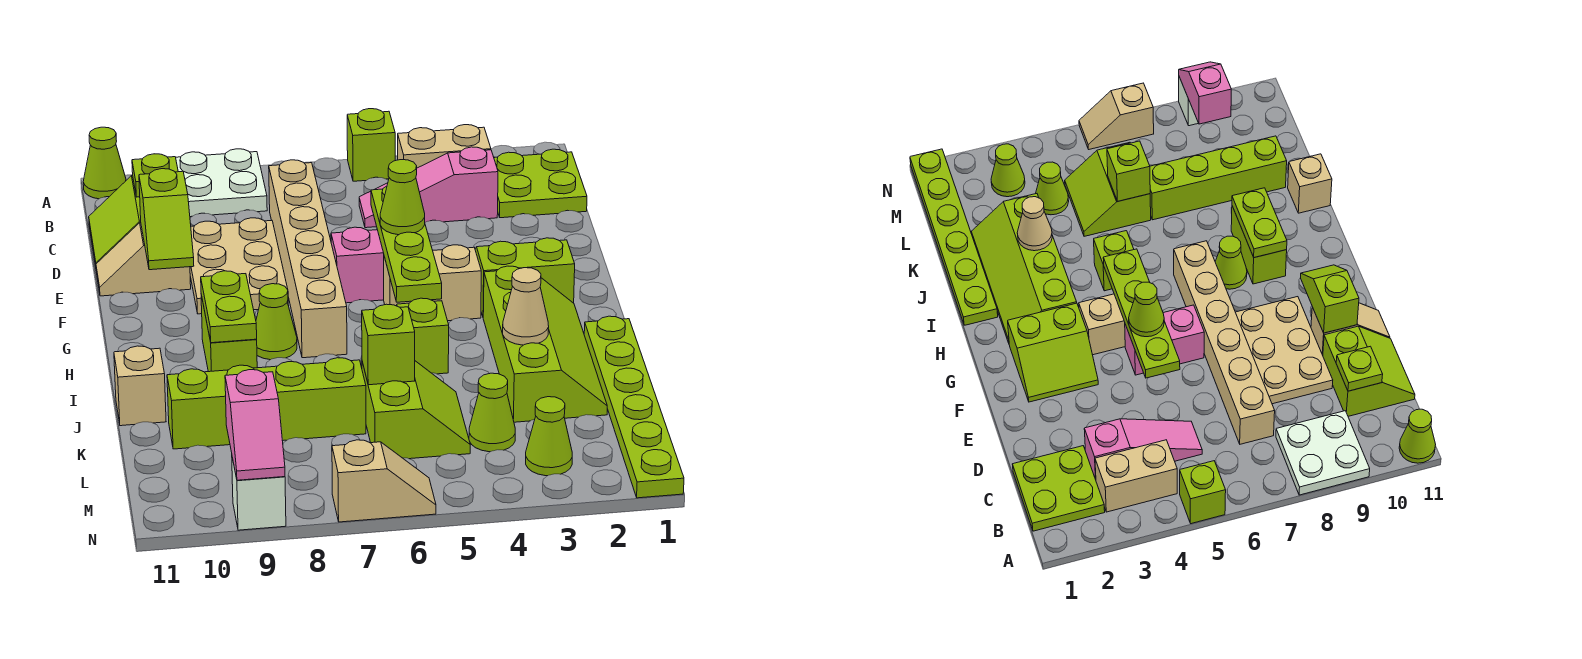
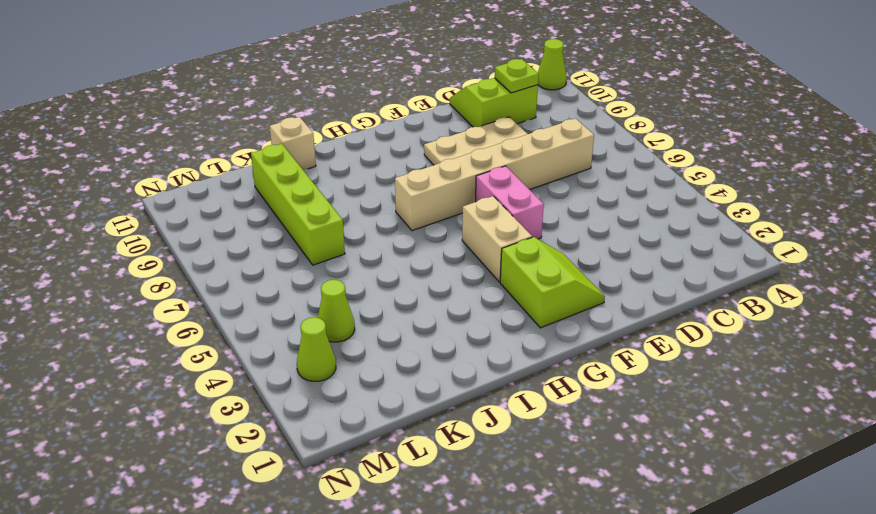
none -> lime 1x1 brick [347,109,395,181]
none -> white 2x2 plate [176,149,267,217]
none -> lime 2x2 plate [494,149,587,218]
none -> tan 1x2 brick [398,125,491,168]

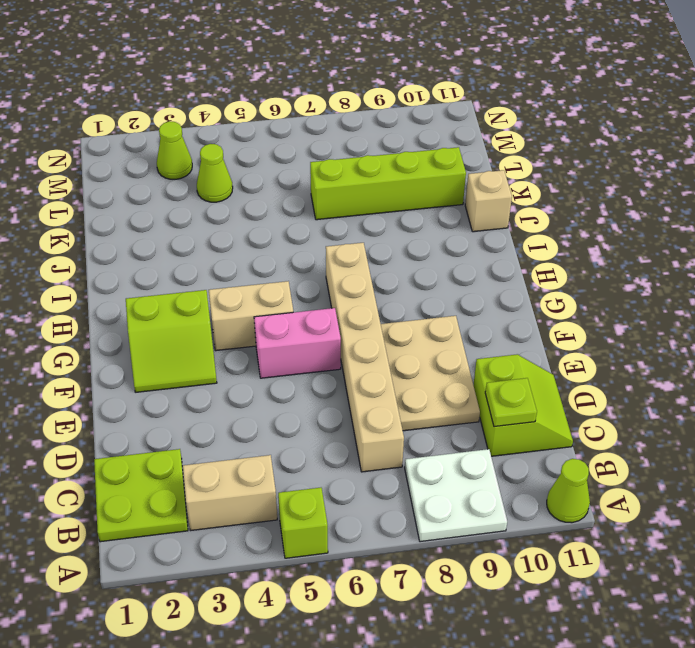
none -> pink 1x3 slope [359,147,498,228]
none -> tan 1x2 slope [96,223,191,296]
none -> lime 2x4 slope [483,266,607,422]
none -> lime 1x1 cone [256,284,297,360]

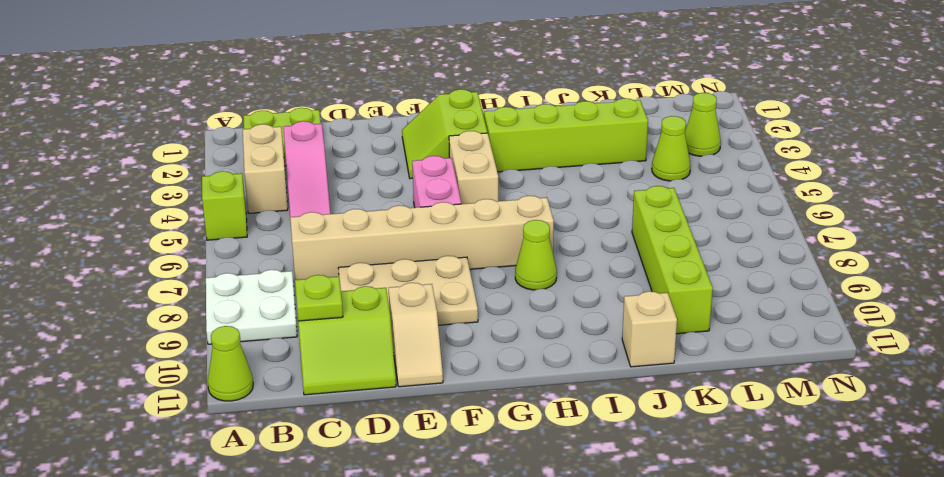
none -> lime 1x2 brick [201,295,257,372]
none -> lime 1x6 plate [584,316,684,498]
none -> lime 1x1 brick [397,298,449,374]
none -> lime 2x2 slope [362,361,470,459]

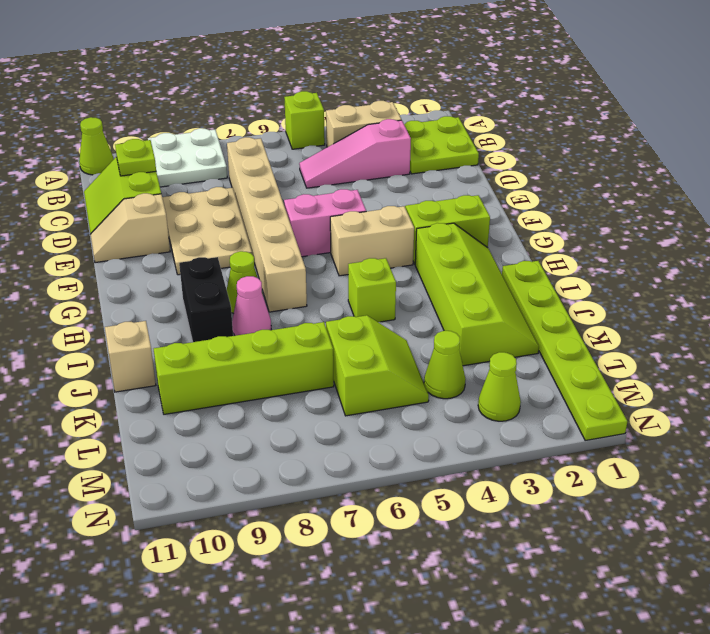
black 1x2 brick [179,257,233,342] -> lime 1x2 brick [201,295,257,372]
pink 1x1 cone [232,276,271,336] -> none
none -> tan 1x2 slope [332,440,436,522]
none -> white 1x1 brick [232,458,286,530]
none -> lime 1x4 plate [371,186,442,302]
none -> lime 1x2 slope [139,169,194,270]

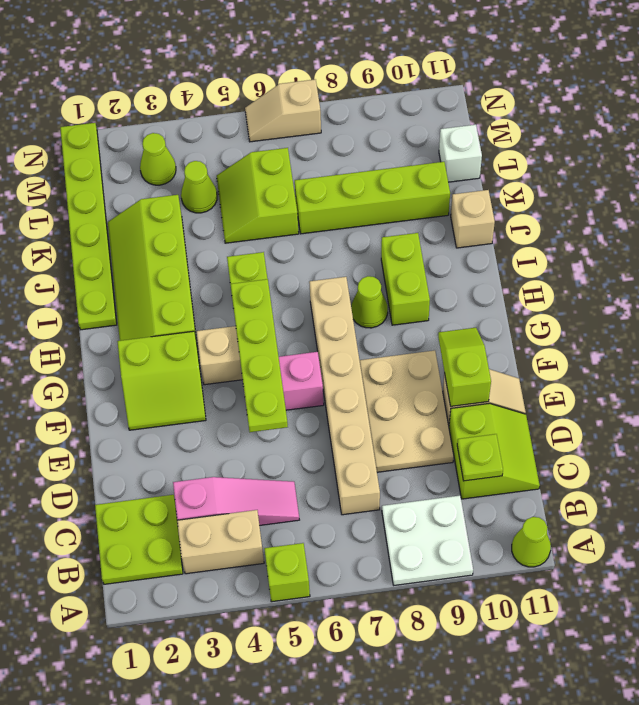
white 1x1 brick [439,125,482,182] -> white 1x1 brick moved to [232,458,286,530]
none -> lime 1x2 plate [201,271,257,343]
none -> tan 1x1 cone [503,268,549,345]
none -> lime 1x1 brick [362,304,415,385]
none -> pink 1x2 slope [225,370,285,480]

